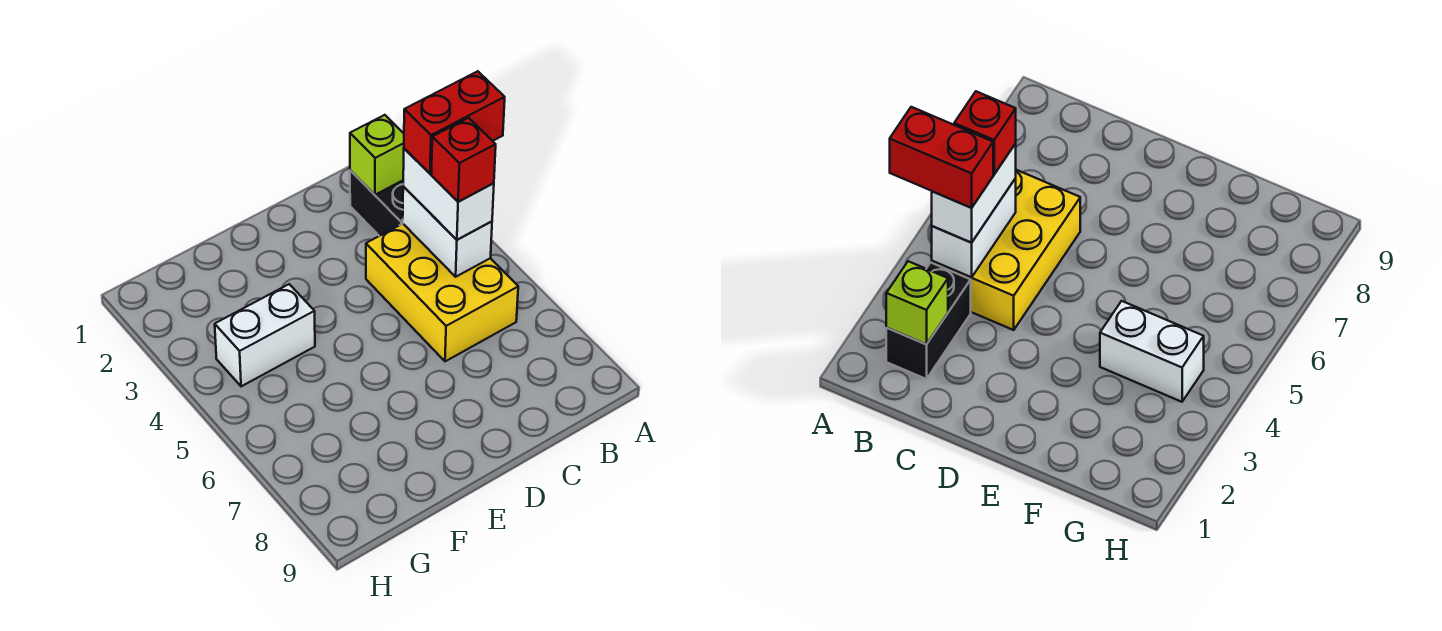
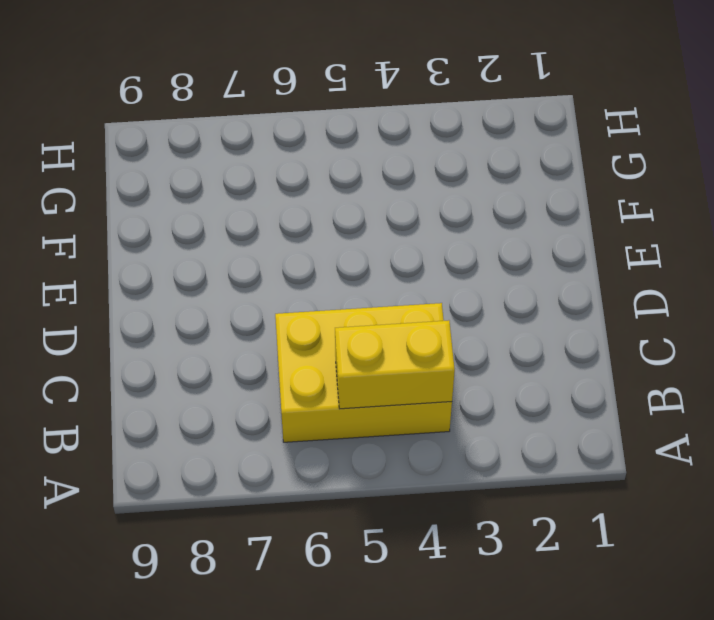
yellow 1x2 brick [335,320,455,409] -> white 1x2 brick [403,187,492,277]
none -> black 1x2 brick [350,170,403,236]
none -> white 1x2 brick [215,284,315,386]

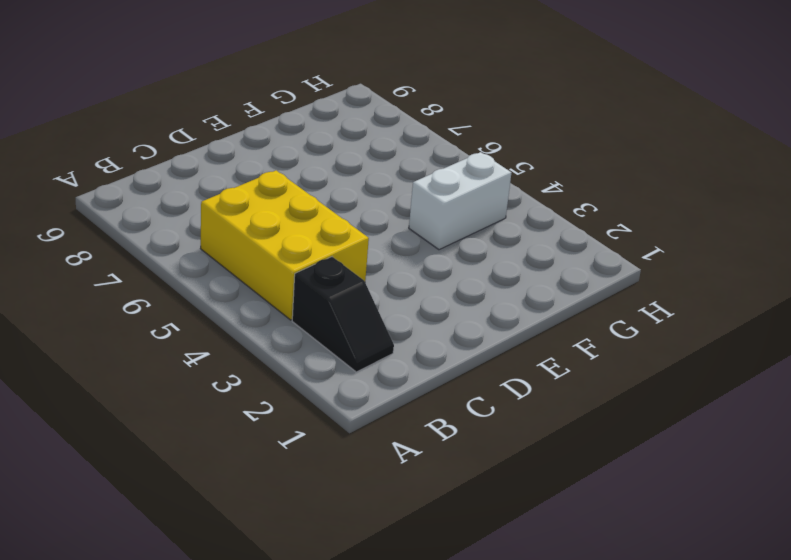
black 1x2 slope [292,257,394,372] -> black 1x2 brick [350,170,403,236]
none -> lime 1x1 brick [350,115,404,195]
none -> white 1x2 brick [403,187,492,277]

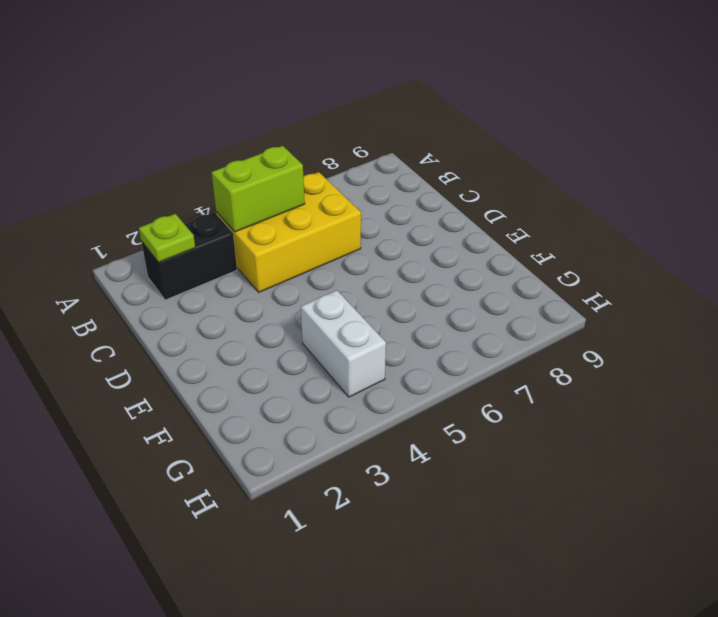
lime 1x1 plate [139,214,195,263] -> lime 1x1 brick [350,115,404,195]
lime 1x2 brick [211,146,305,232] -> white 1x2 brick [403,187,492,277]
none -> white 1x2 brick [403,148,494,240]
none -> red 1x2 brick [404,71,505,174]

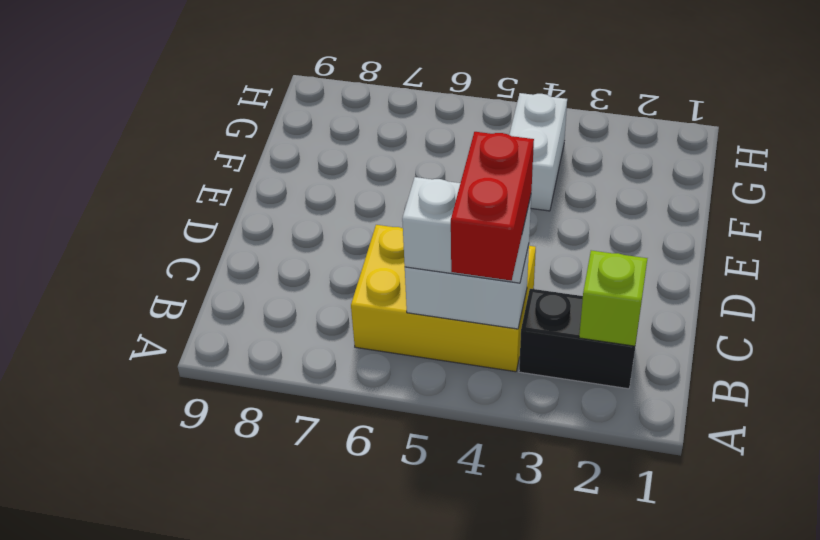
none -> red 1x1 brick [431,118,496,202]

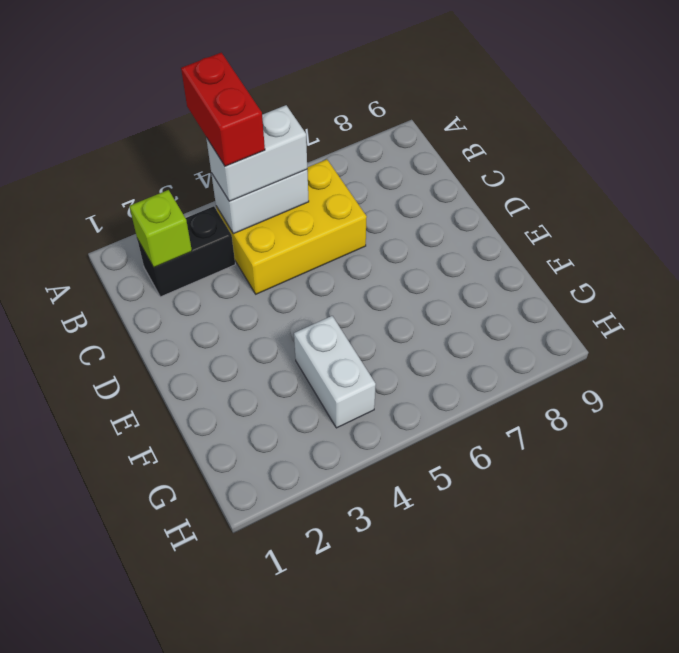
none -> red 1x1 brick [431,118,496,202]

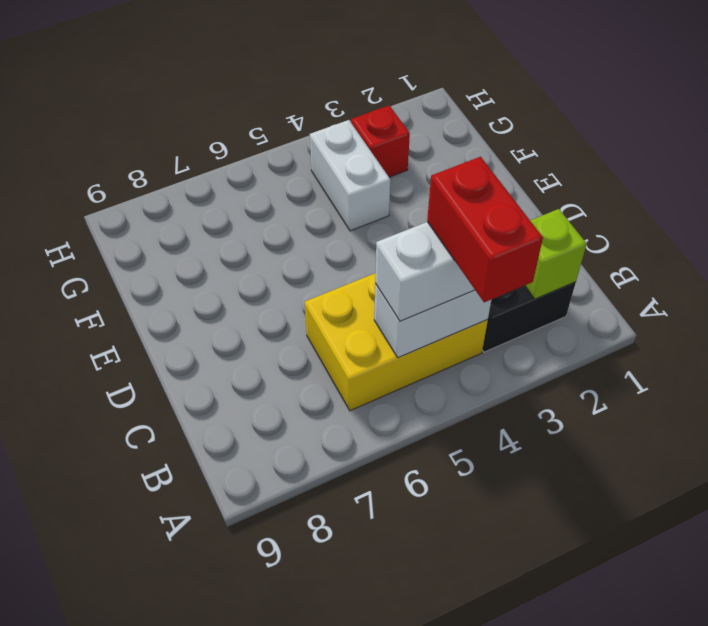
red 1x1 brick [351,105,410,177] -> red 1x1 brick moved to [431,118,496,202]

